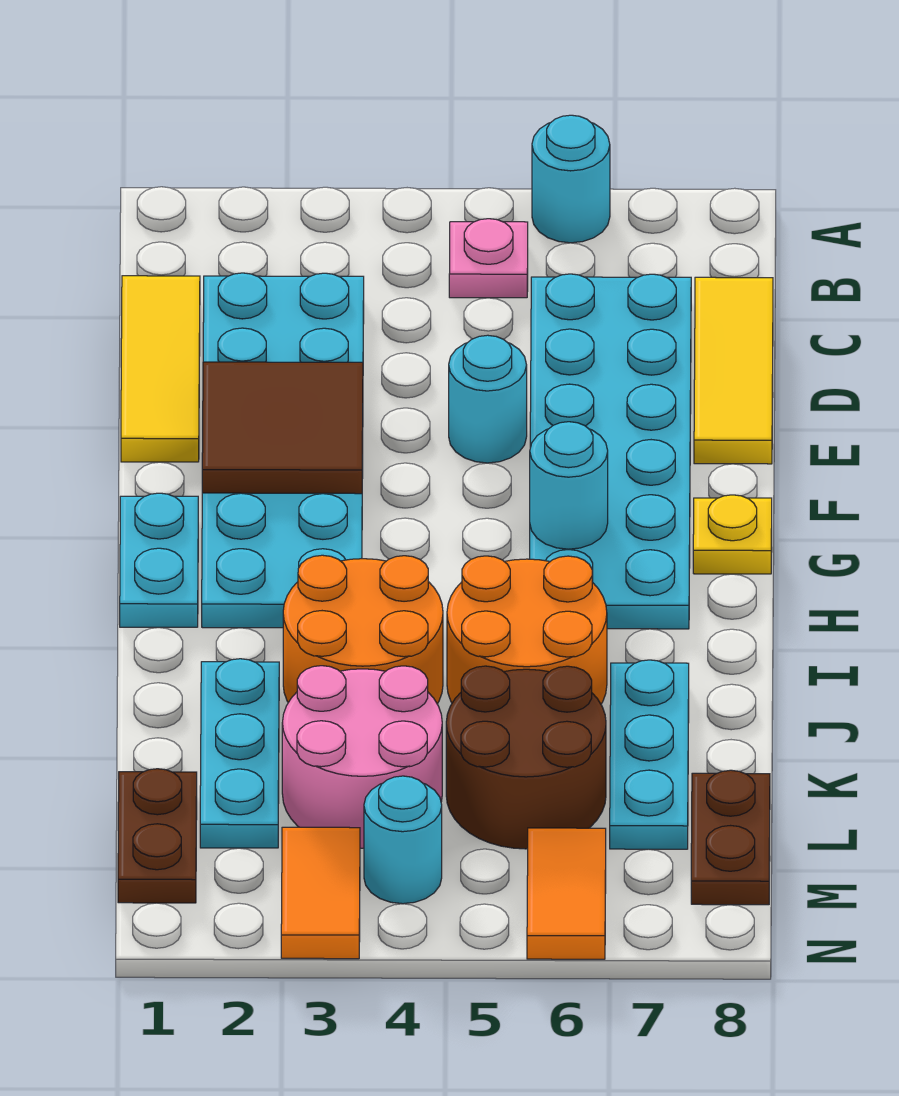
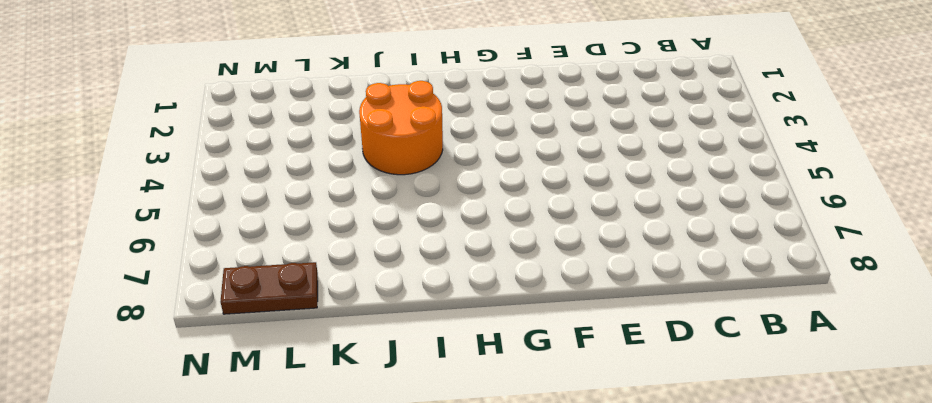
none -> cyan 1x1 round brick [532,115,610,243]
none -> pink 1x1 plate [449,219,528,298]
none -> yellow 1x3 tile [121,276,200,462]

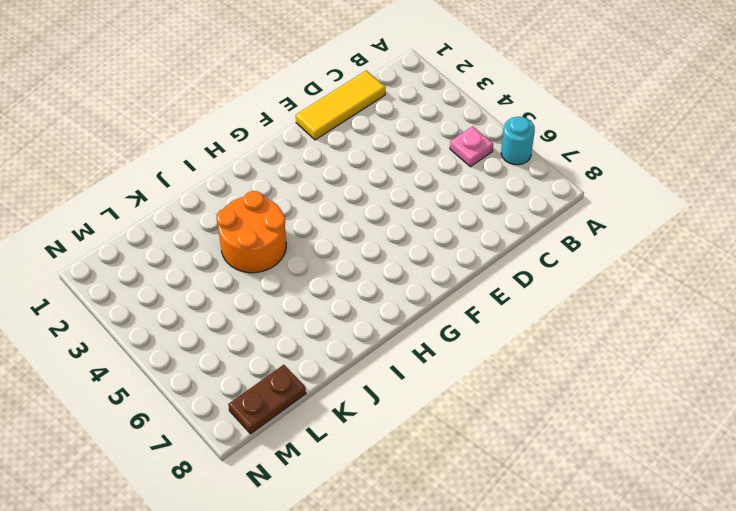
none -> cyan 2x6 plate [202,273,364,628]
none -> cyan 2x6 plate [530,274,691,629]
none -> yellow 1x3 tile [694,277,773,464]

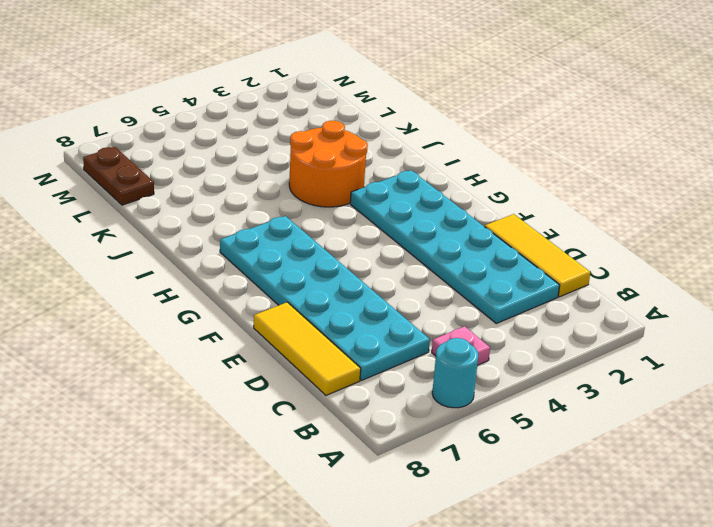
none -> cyan 1x1 round brick [449,335,527,463]
none -> cyan 1x2 plate [120,493,198,627]
none -> yellow 1x1 plate [693,495,772,574]

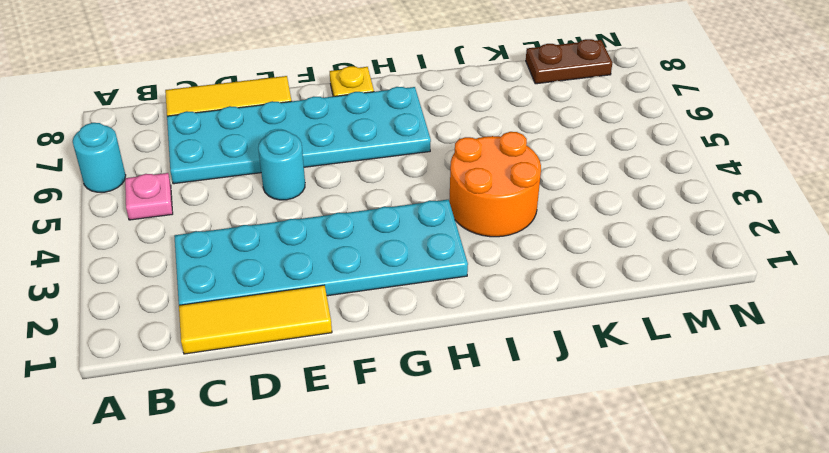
none -> cyan 1x2 plate [120,493,198,627]
none -> orange 2x2 round brick [447,556,607,704]
none -> cyan 1x3 plate [200,659,279,848]

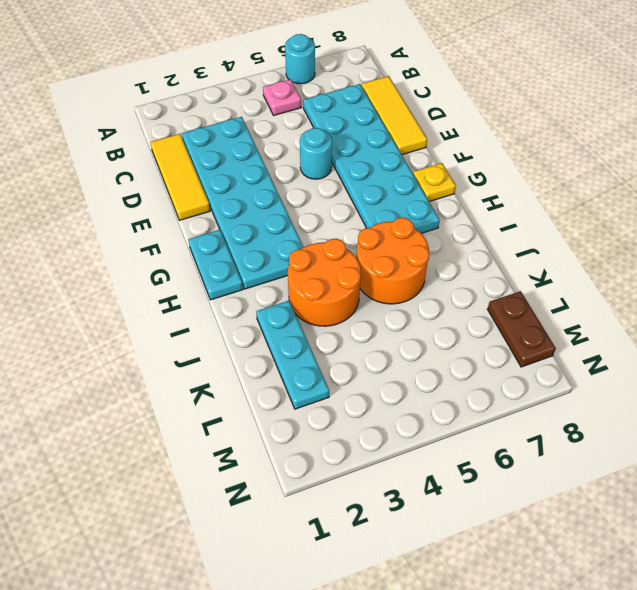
none -> cyan 1x3 plate [610,660,689,849]
none -> pink 2x2 round brick [282,666,442,848]
none -> brown 2x2 round brick [446,666,606,849]

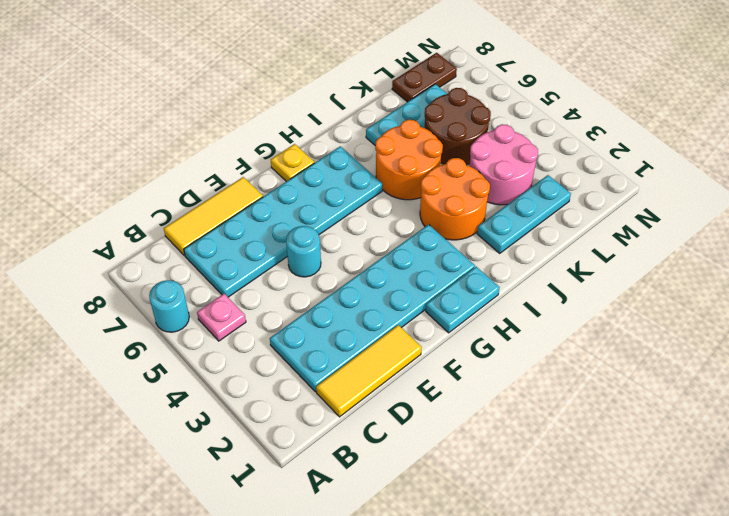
none -> brown 1x2 plate [118,769,197,903]
none -> orange 1x2 tile [281,827,360,959]
none -> cyan 1x1 round brick [364,776,442,904]

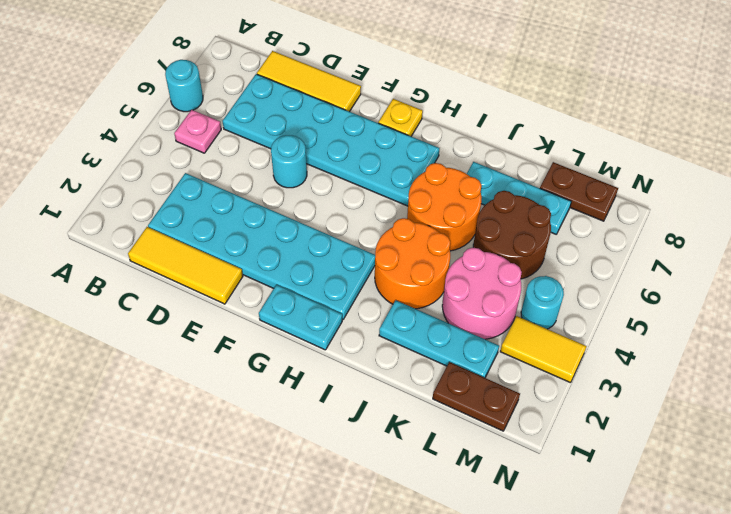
yellow 1x2 tile [500,316,587,383] -> orange 1x2 tile [281,827,360,959]
none -> orange 1x2 tile [527,828,606,959]
none -> brown 2x2 tile [202,362,363,494]
none -> cyan 1x1 round brick [530,422,608,549]

